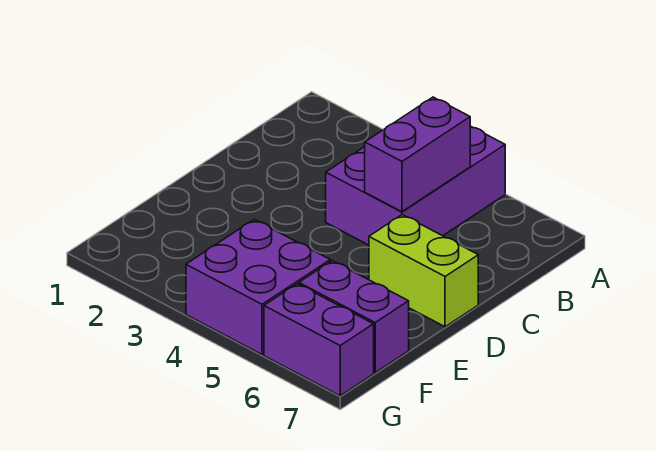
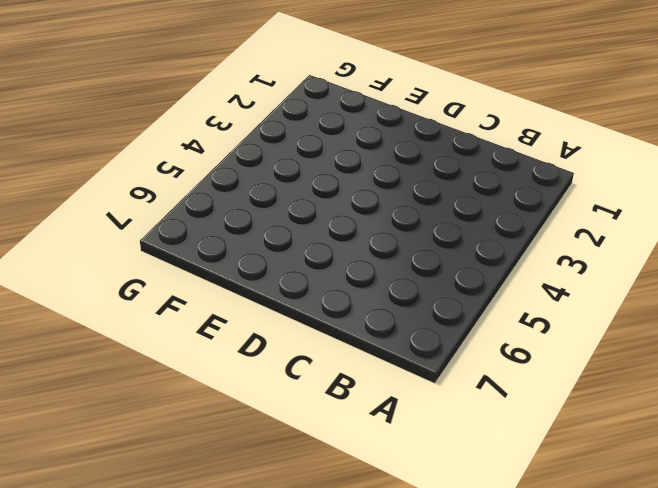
none -> purple 2x3 brick [326,126,505,245]
none -> lime 1x2 brick [369,215,478,327]

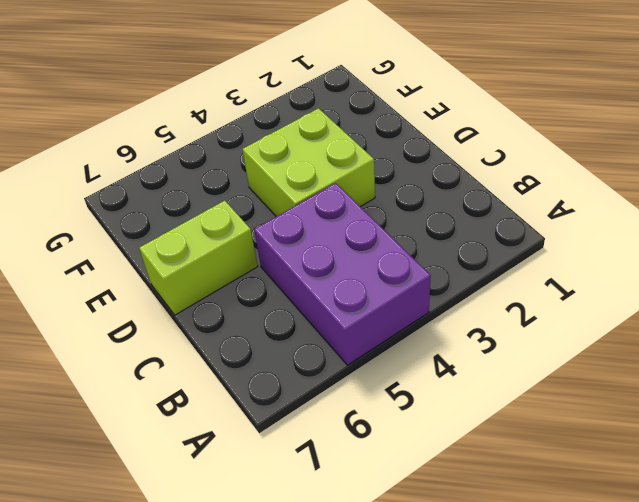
lime 2x2 brick [242,108,375,217] -> none
none -> purple 2x2 brick [186,220,330,355]
none -> purple 1x2 brick [299,261,409,373]

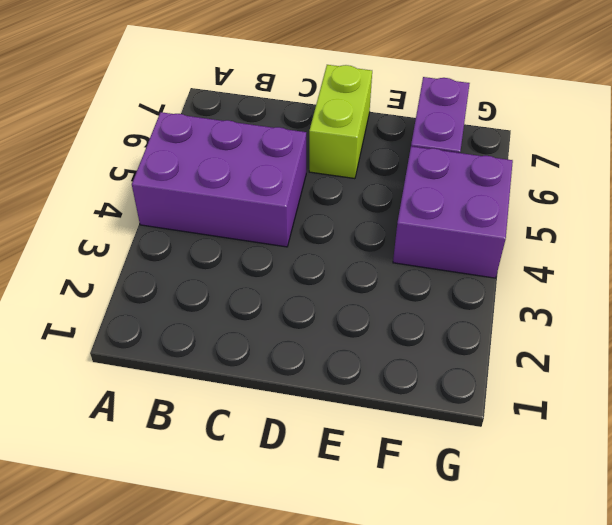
none -> purple 1x2 brick [264,284,374,396]
none -> purple 1x2 brick [365,97,470,212]

